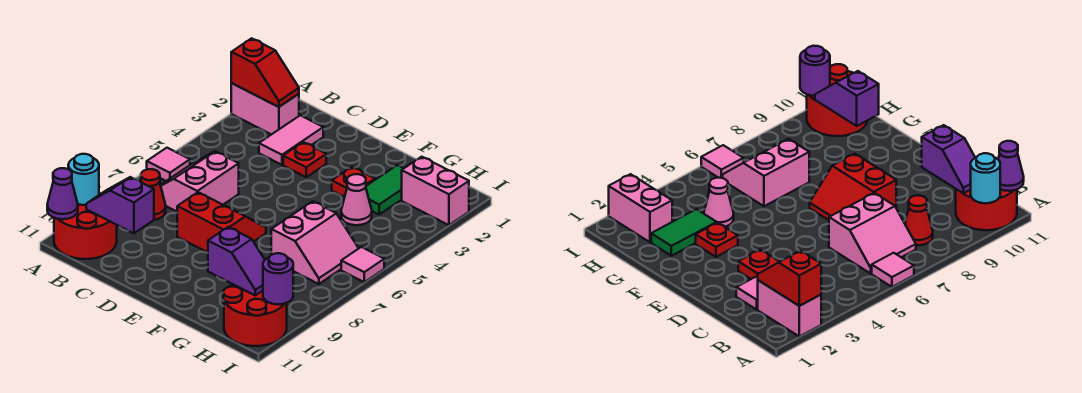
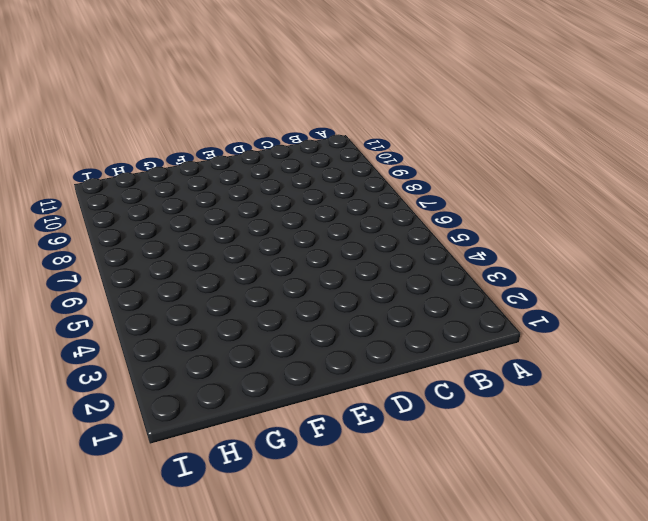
none -> pink 1x2 brick [231,83,299,135]
none -> pink 1x1 tile [147,148,190,181]
none -> red 2x2 round brick [54,193,117,259]

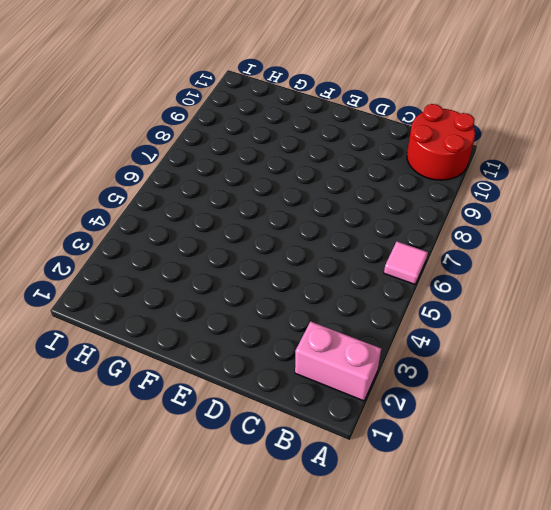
none -> pink 2x2 slope [161,151,239,211]
none -> red 1x1 cone [141,169,166,220]
none -> pink 1x2 tile [259,115,323,165]

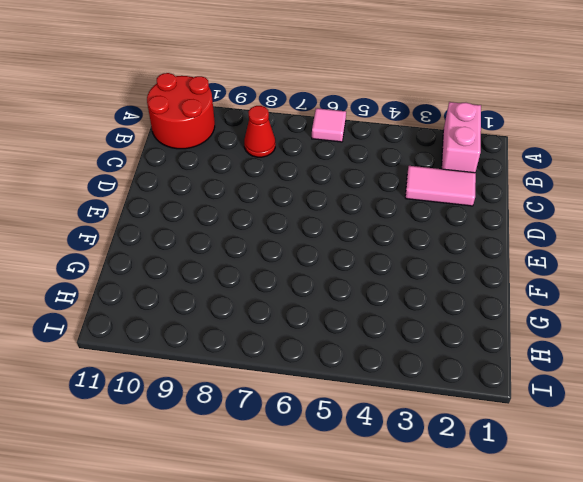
none -> pink 2x2 slope [161,151,239,211]
none -> red 1x1 plate [283,142,326,177]
none -> red 2x2 slope [177,192,266,252]

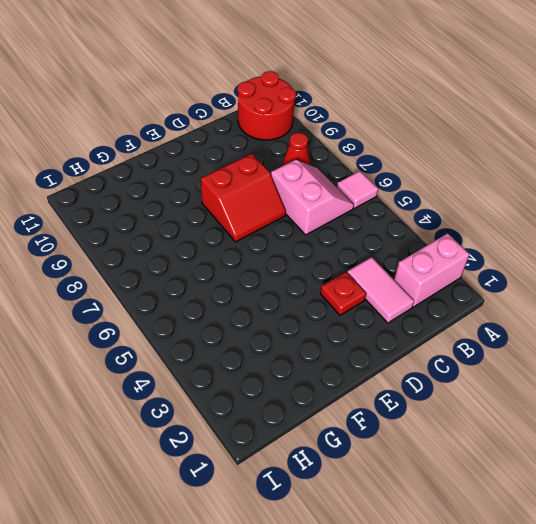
none -> red 1x1 plate [332,167,375,197]
none -> green 1x2 tile [366,165,404,214]
none -> pink 1x1 cone [341,174,372,225]

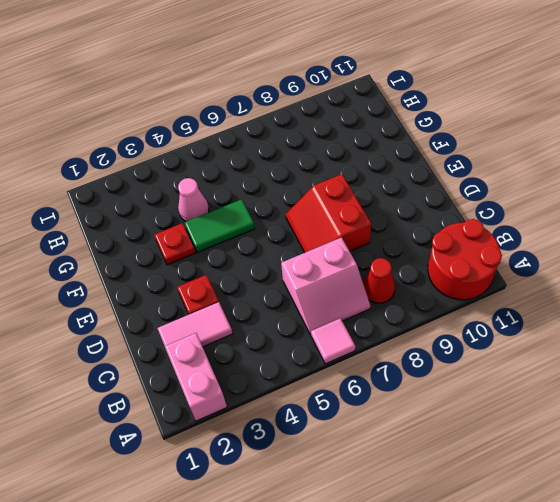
green 1x2 tile [185,199,255,253] -> green 1x2 tile moved to [366,165,404,214]
none -> pink 2x2 slope [271,201,359,284]
none -> pink 1x2 brick [402,157,469,225]
none -> red 2x2 round brick [223,284,287,346]

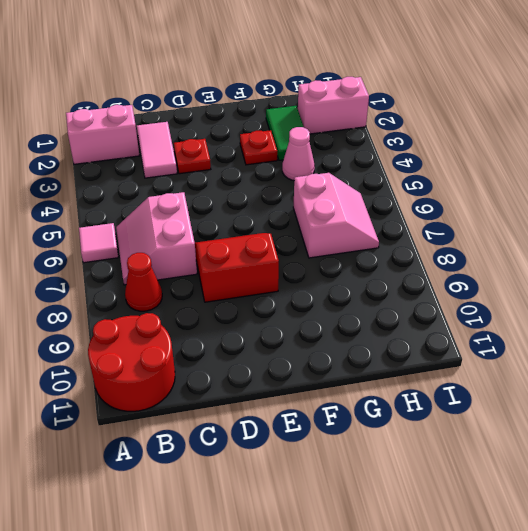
none -> red 2x2 round brick [223,284,287,346]
none -> pink 1x1 tile [341,247,384,282]
none -> red 1x2 slope [231,38,299,107]

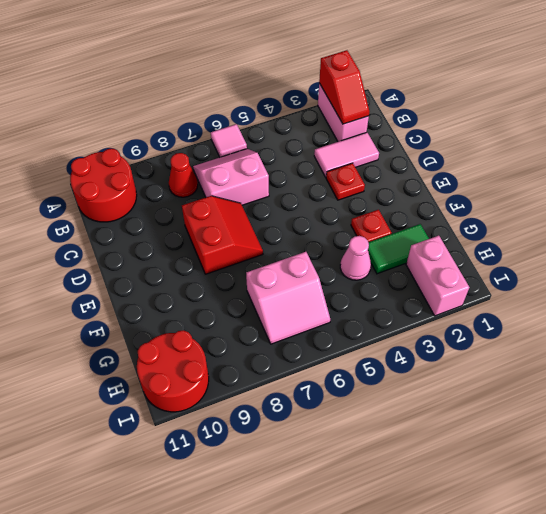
none -> pink 1x1 tile [341,247,384,282]
none -> cyan 1x1 round brick [68,154,99,205]
none -> purple 1x1 cone [47,168,78,219]

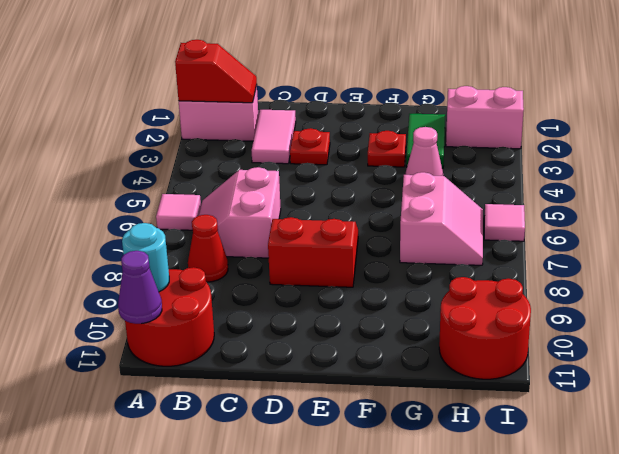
none -> purple 1x2 slope [86,177,154,233]
none -> purple 1x2 slope [208,227,265,295]
none -> purple 1x1 round brick [263,253,293,304]

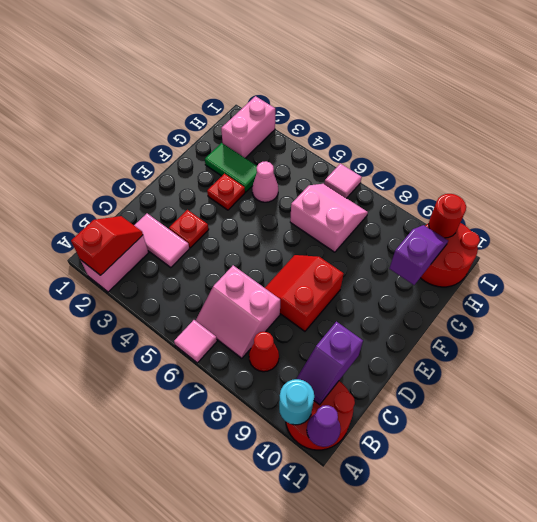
red 1x1 round brick [429,194,466,238] -> purple 1x1 round brick [263,253,293,304]

